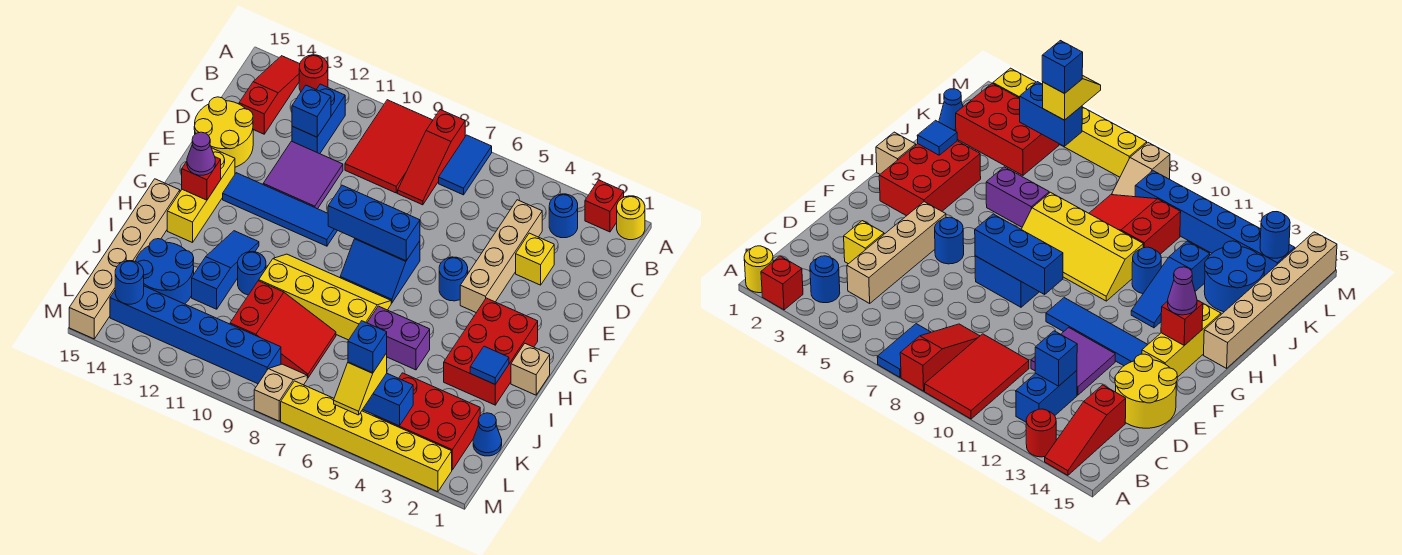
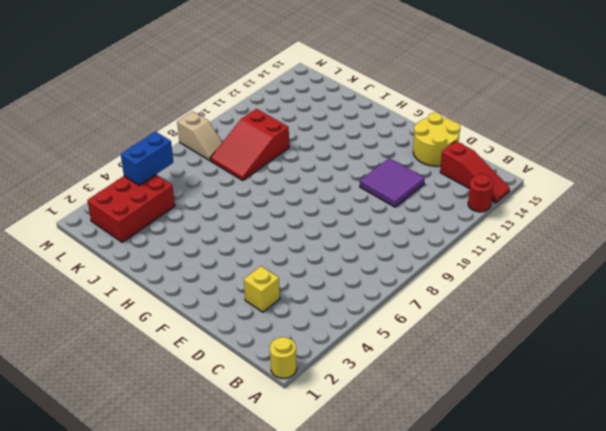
none -> red 1x1 brick [585,180,624,232]
none -> blue 1x2 tile [439,135,492,195]
none -> red 1x3 slope [398,110,465,205]
none -> red 2x3 tile [345,100,433,193]

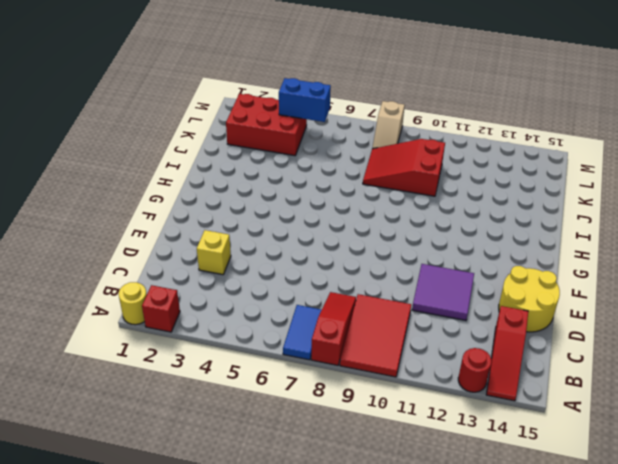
none -> blue 1x1 round brick [549,194,578,238]
none -> blue 1x2 brick [292,84,345,154]
none -> tan 1x4 brick [460,200,542,313]
none -> blue 1x1 round brick [439,257,468,301]

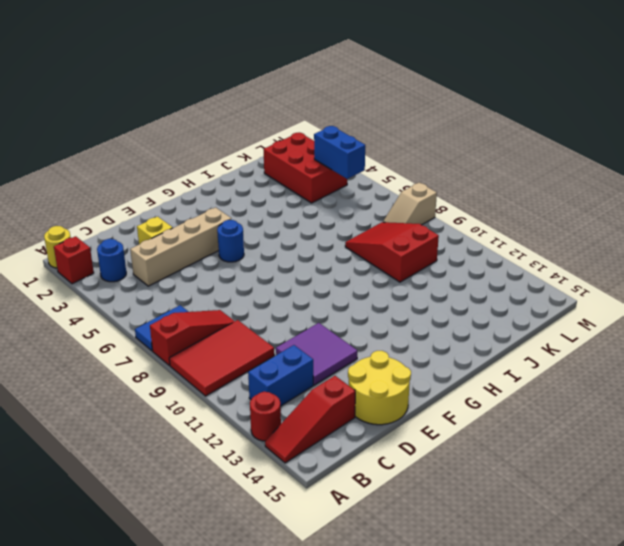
none -> blue 2x2 slope [340,238,420,303]
none -> blue 1x4 tile [223,173,337,246]
none -> yellow 1x3 brick [167,148,235,243]
none -> red 2x3 brick [444,298,538,405]

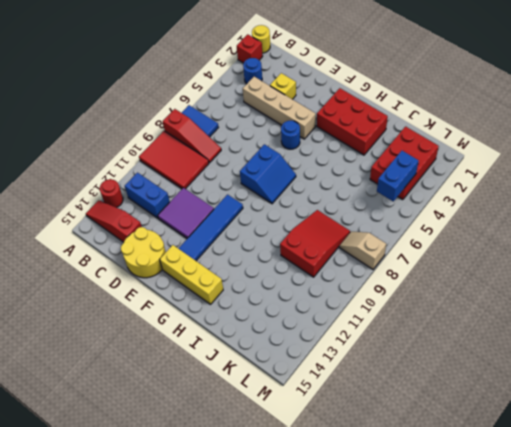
none -> tan 1x1 brick [511,344,550,395]
none -> yellow 2x4 slope [259,254,391,340]
none -> blue 1x3 slope [192,231,259,309]
none -> tan 1x6 brick [69,179,180,339]

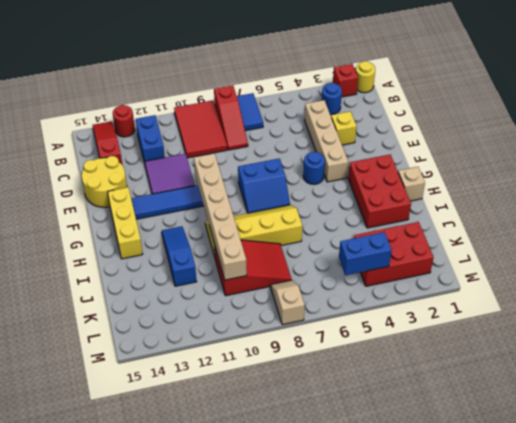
tan 1x6 brick [194,154,247,280] -> tan 1x6 brick moved to [69,179,180,339]
none -> purple 1x2 brick [367,306,430,370]
none -> blue 1x1 round brick [238,252,266,295]
none -> blue 2x2 round brick [135,239,194,304]
none -> blue 1x1 cone [473,413,502,456]

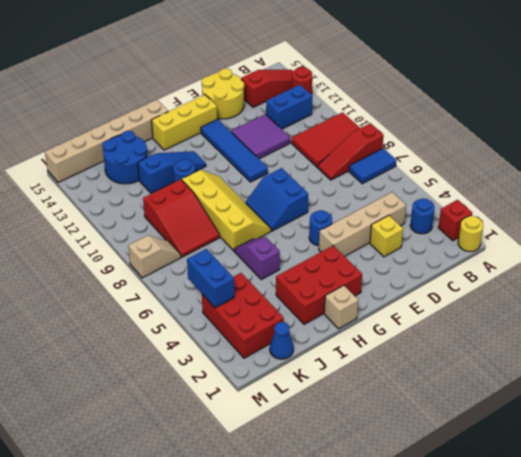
purple 1x2 slope [234,237,280,279] -> purple 1x2 brick [367,306,430,370]
none -> blue 1x6 brick [110,286,281,384]
none -> yellow 1x6 brick [281,381,452,492]
none -> blue 1x1 brick [292,85,331,137]
none -> blue 1x3 brick [328,185,420,261]

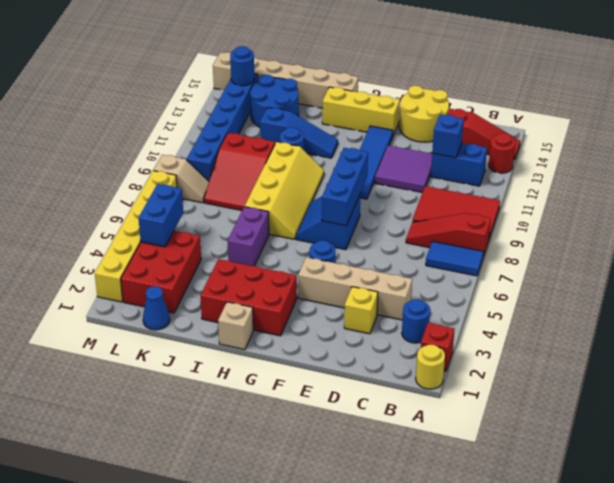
none -> red 1x1 brick [182,157,221,200]
none -> blue 1x1 tile [470,346,509,384]
none -> purple 1x1 cone [187,132,215,175]
none -> yellow 1x2 slope [334,353,387,415]

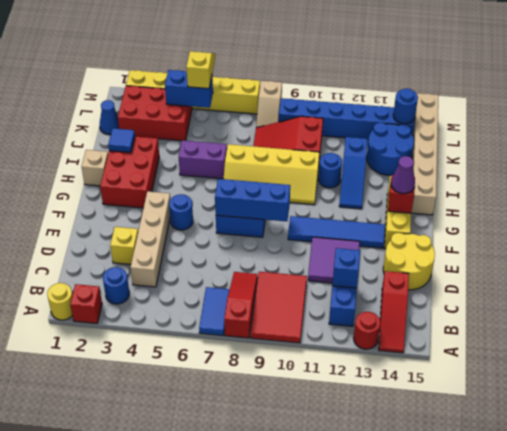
none -> blue 1x1 brick [348,321,387,373]

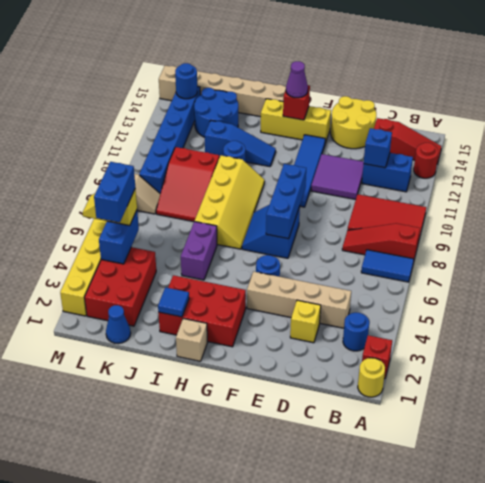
blue 1x2 brick [94,162,135,223] -> blue 1x1 brick [348,321,387,373]

